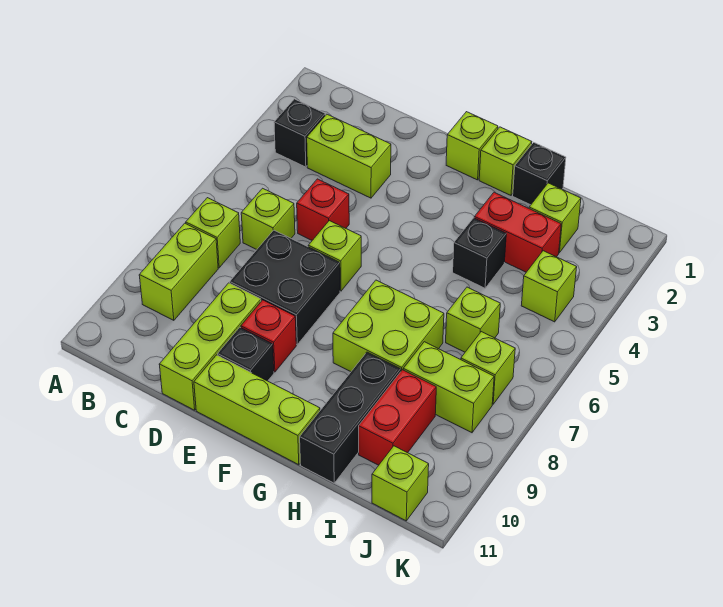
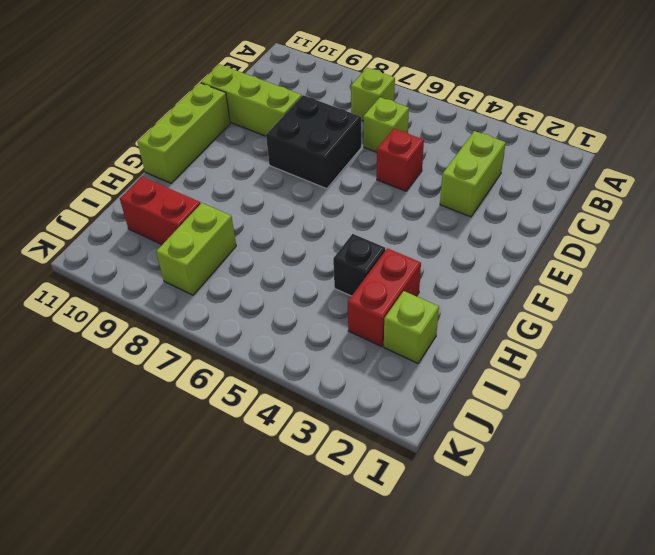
none -> black 1x1 brick [274,99,325,167]
none -> lime 1x2 brick [139,223,218,320]
none -> lime 1x1 brick [308,221,361,291]

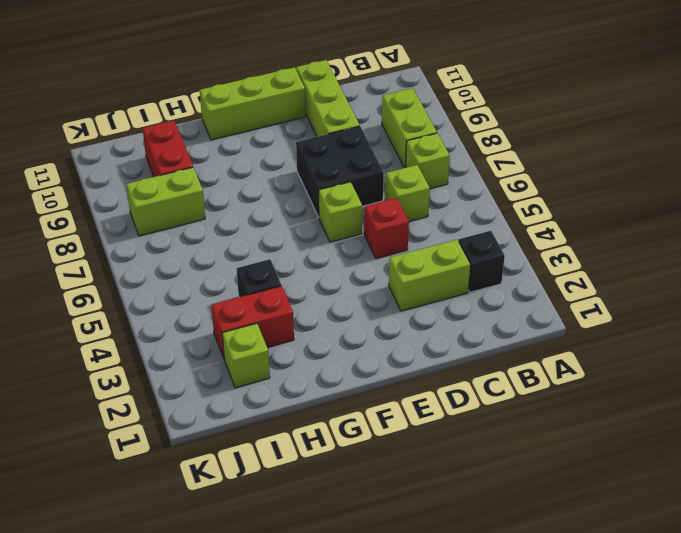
none -> red 1x1 brick [241,300,296,372]
none -> black 1x1 brick [218,327,274,381]
none -> lime 1x1 brick [446,112,498,180]

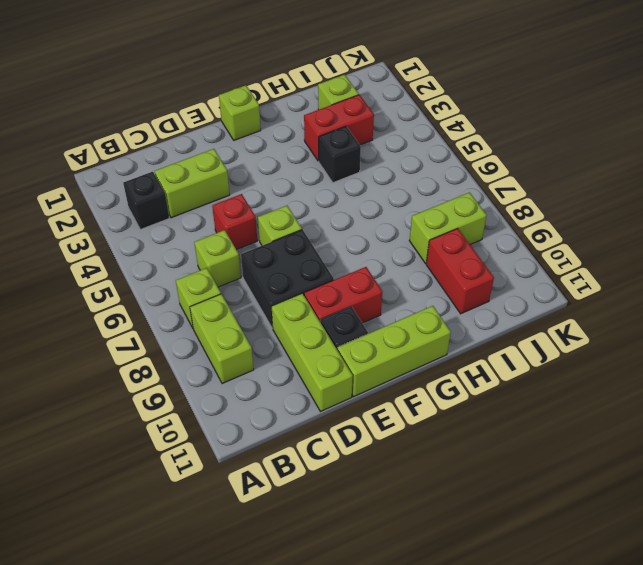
red 1x2 brick [304,267,382,323] -> red 1x1 brick [241,300,296,372]
none -> lime 1x1 brick [479,127,532,195]
none -> lime 2x2 brick [333,280,444,372]
none -> black 1x1 brick [513,142,566,205]

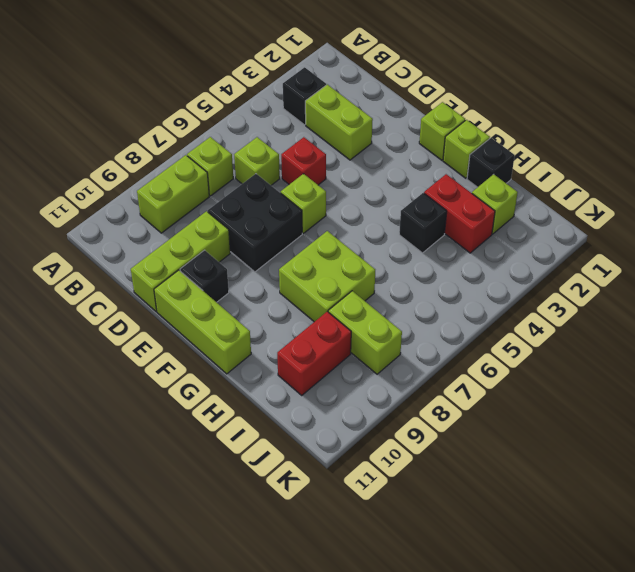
none -> red 1x1 brick [241,300,296,372]
none -> black 1x3 brick [300,352,401,483]
none -> lime 1x1 brick [446,287,500,352]

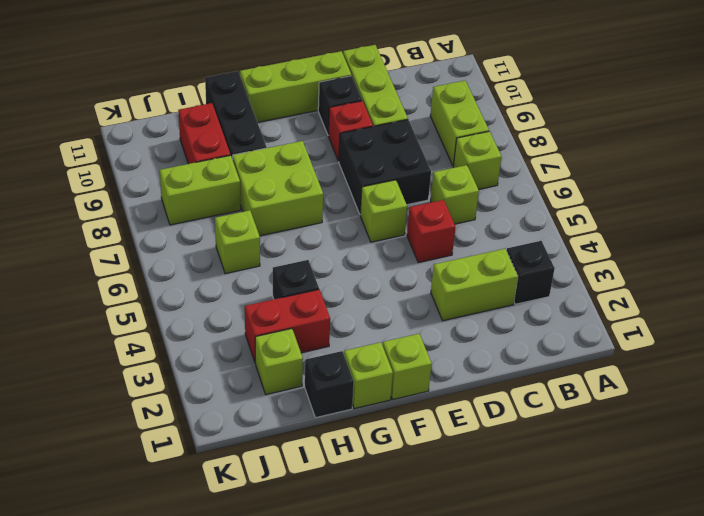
none -> lime 1x1 brick [521,251,577,322]
none -> lime 1x1 brick [461,332,515,404]
none -> lime 1x1 brick [372,446,429,521]

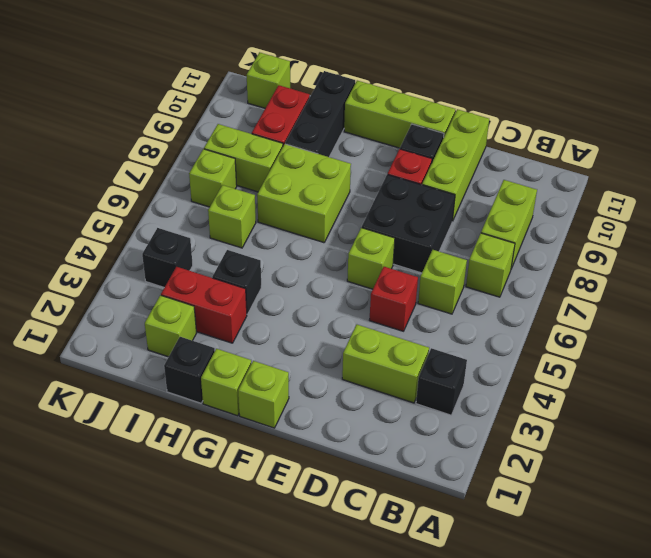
black 1x1 brick [142,228,193,288] -> lime 1x1 brick [521,251,577,322]

